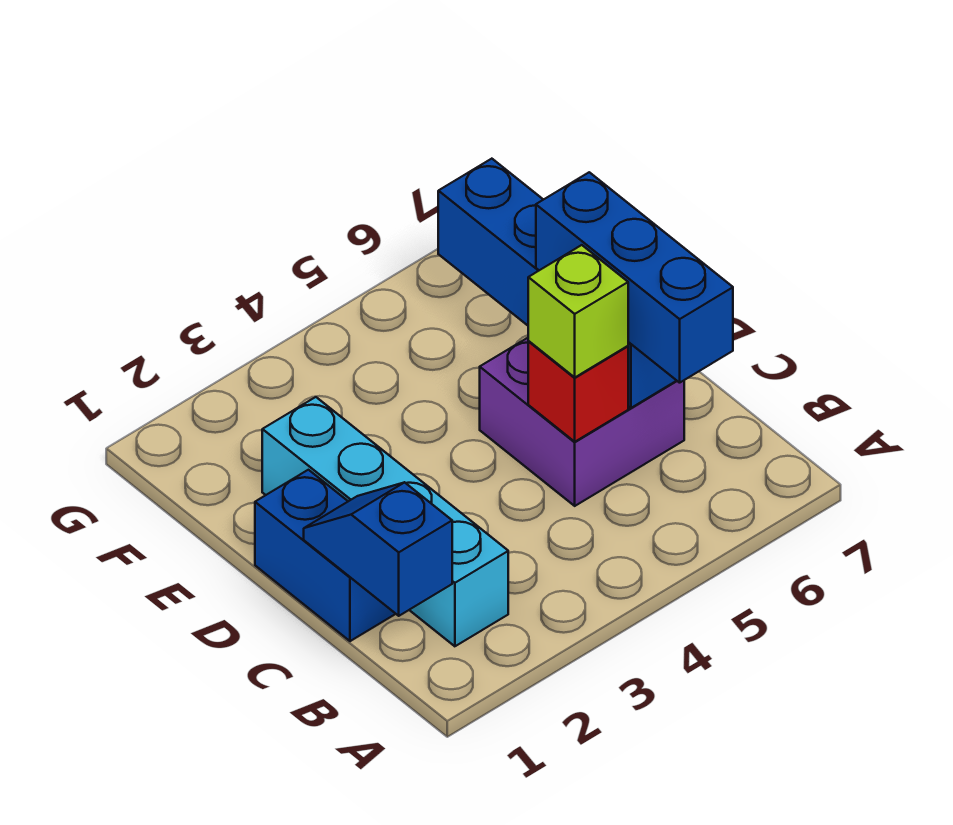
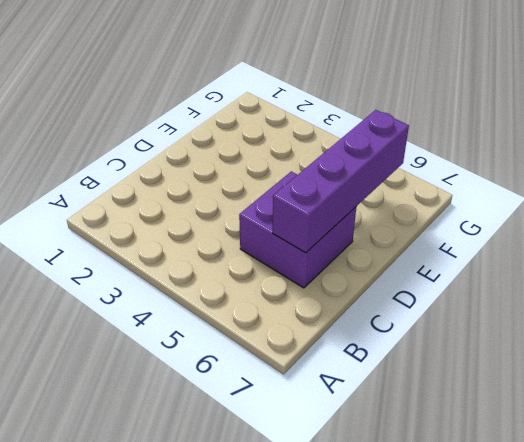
purple 1x4 brick [273,110,409,253] -> blue 1x4 brick [438,159,677,408]
none -> cyan 1x4 brick [262,397,508,646]
none -> blue 1x2 brick [255,470,395,641]

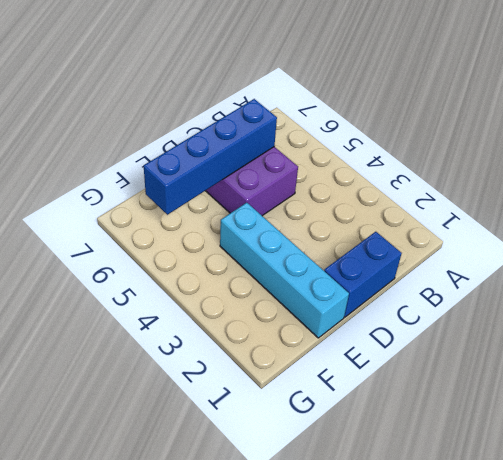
cyan 1x4 brick [220,203,349,338] -> cyan 1x4 brick turned to [262,397,508,646]
none -> blue 1x2 slope [304,482,452,616]
none -> red 1x1 brick [528,342,628,442]

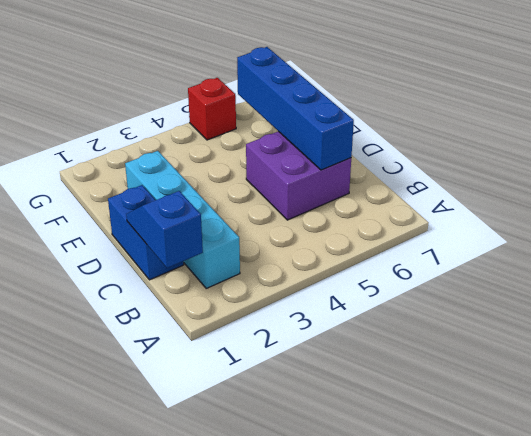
red 1x1 brick [188,78,236,140] -> red 1x1 brick moved to [528,342,628,442]
none -> blue 1x3 brick [536,172,733,383]
none -> lime 1x1 brick [528,245,628,377]

